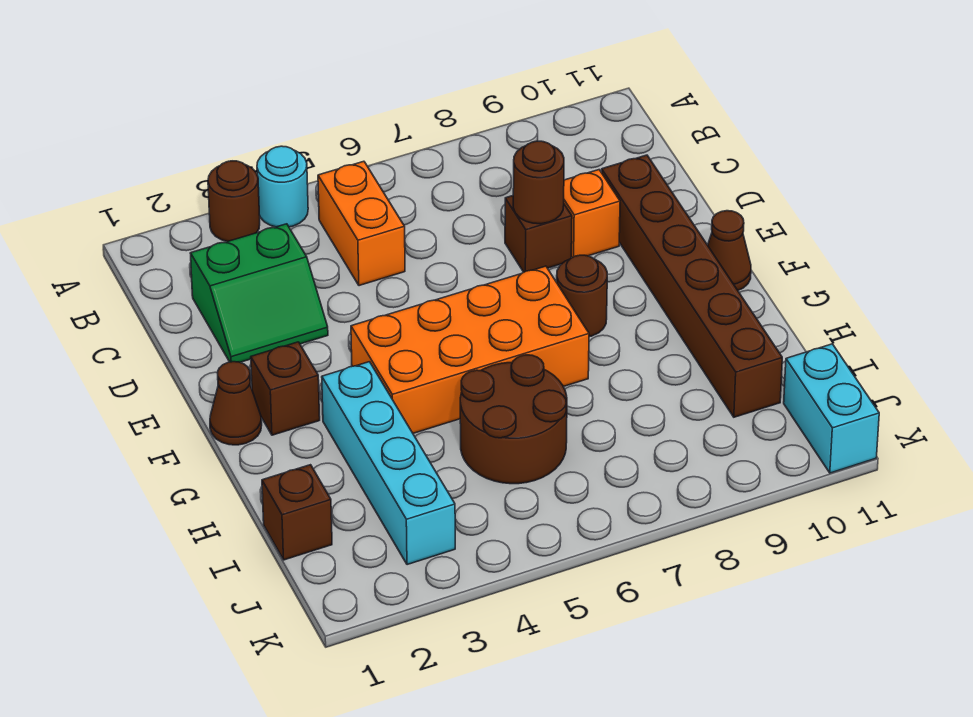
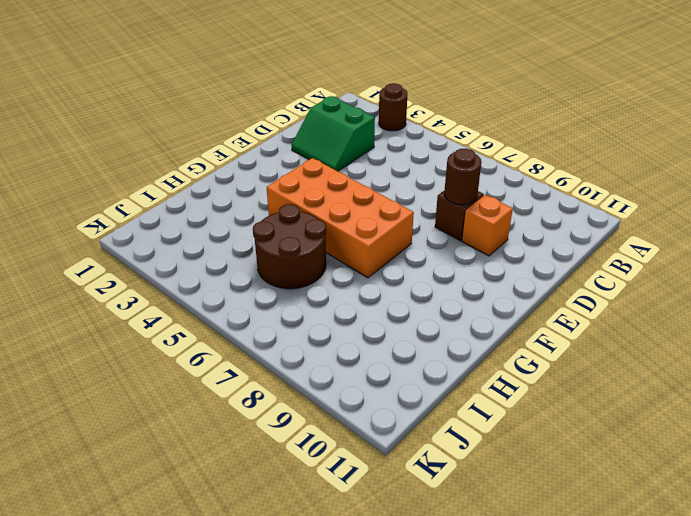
none -> cyan 1x1 round brick [257,146,308,227]
none -> orange 1x2 brick [318,161,405,286]
none -> brown 1x6 brick [602,155,782,417]

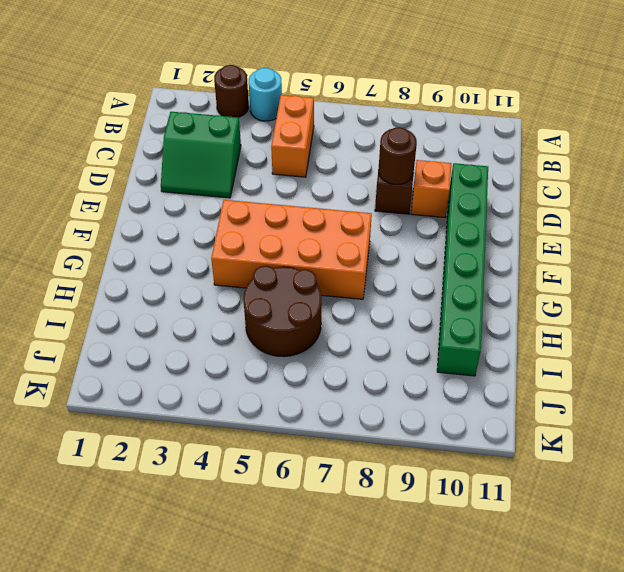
green 1x6 brick [437,163,488,376] -> brown 1x6 brick [602,155,782,417]
none -> brown 1x1 cone [210,362,262,445]
none -> brown 1x1 brick [251,342,320,435]
none -> brown 1x1 round brick [557,255,607,337]

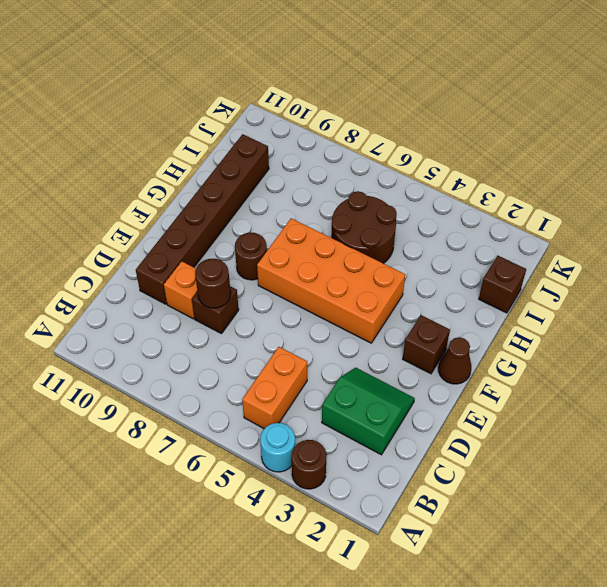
none -> brown 1x1 cone [708,211,751,290]
none -> cyan 1x4 brick [322,362,455,565]
none -> cyan 1x2 brick [784,344,879,473]

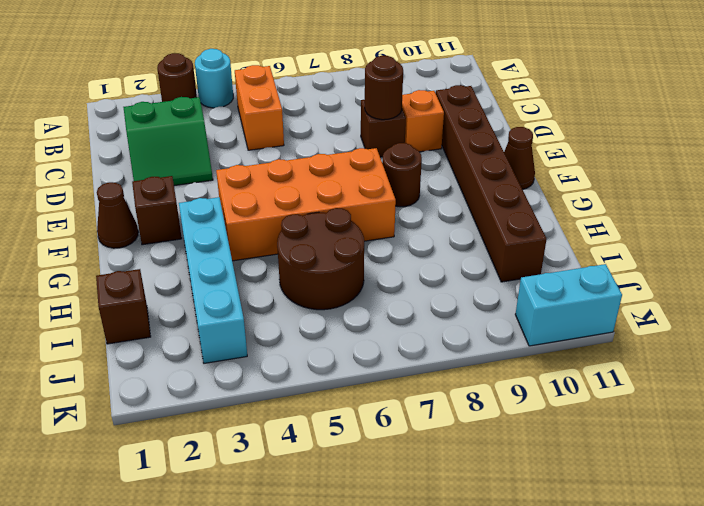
cyan 1x2 brick [515,264,622,346] -> cyan 1x2 brick turned to [784,344,879,473]

